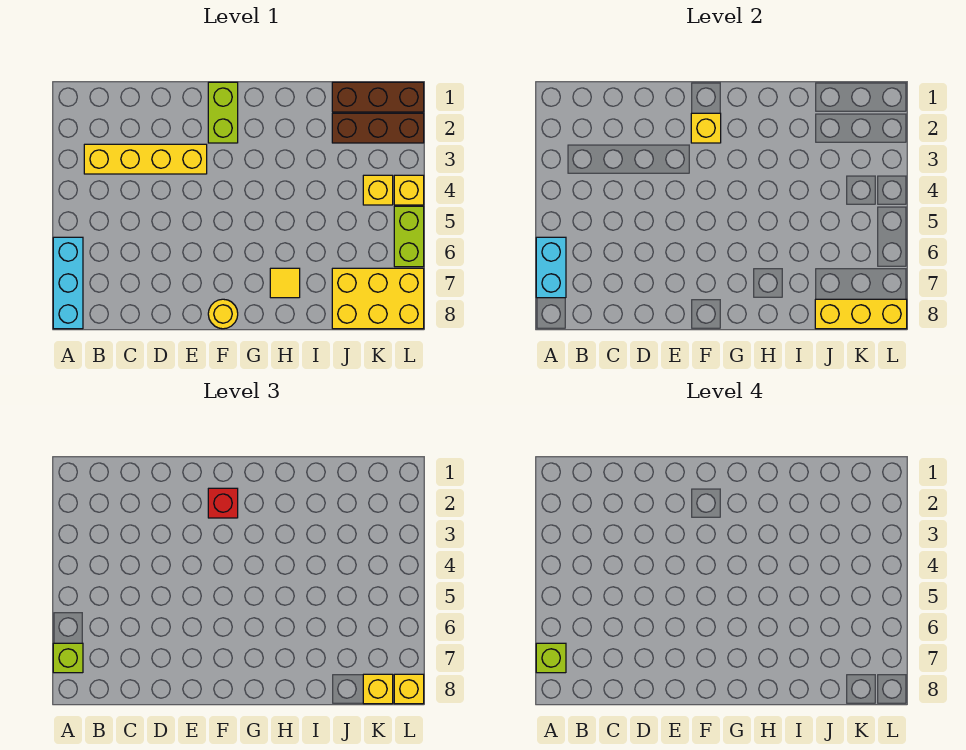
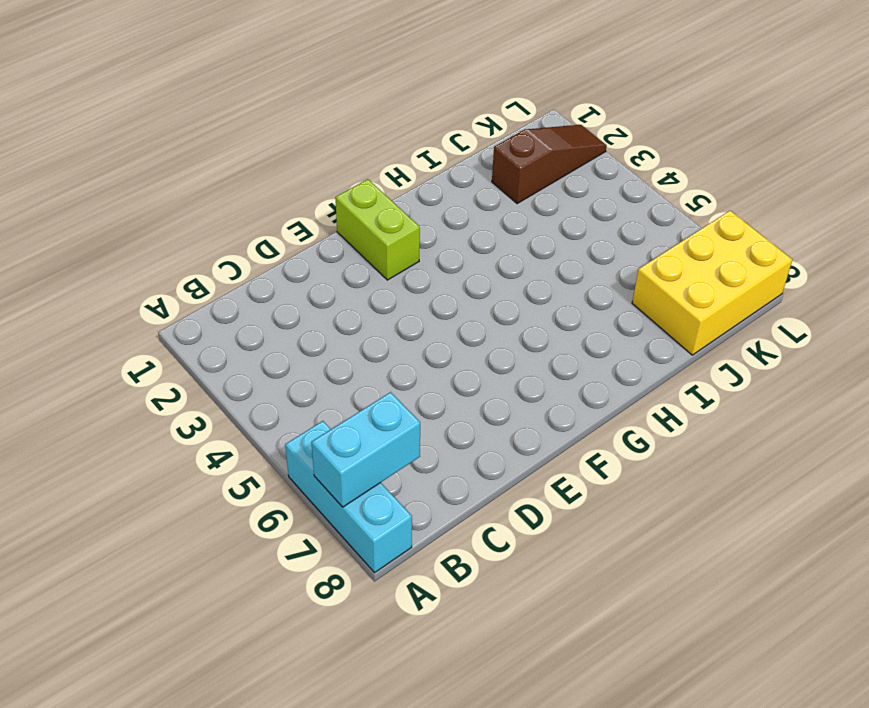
cyan 1x2 brick [311,392,420,507] -> cyan 1x2 brick turned to [536,237,566,298]
brown 1x3 slope [492,125,607,204] -> brown 1x3 brick [332,113,424,143]
none -> yellow 1x4 brick [84,144,207,174]
none -> yellow 1x1 round brick [208,299,238,329]
none -> yellow 1x1 tile [270,268,300,298]

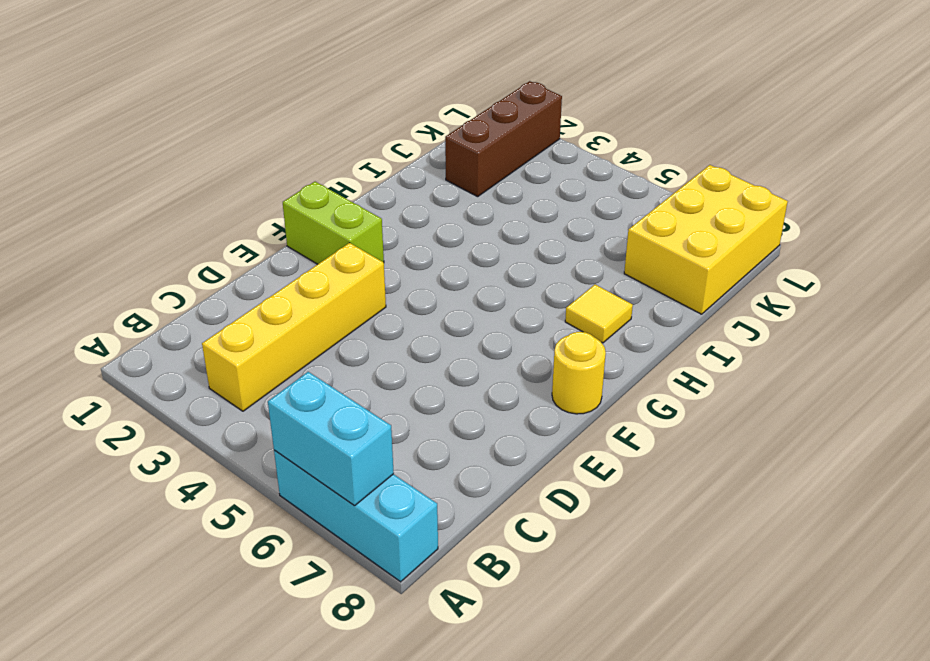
none -> brown 1x3 brick [332,82,424,112]
none -> yellow 1x1 brick [363,175,393,205]
none -> yellow 1x1 brick [394,175,424,205]

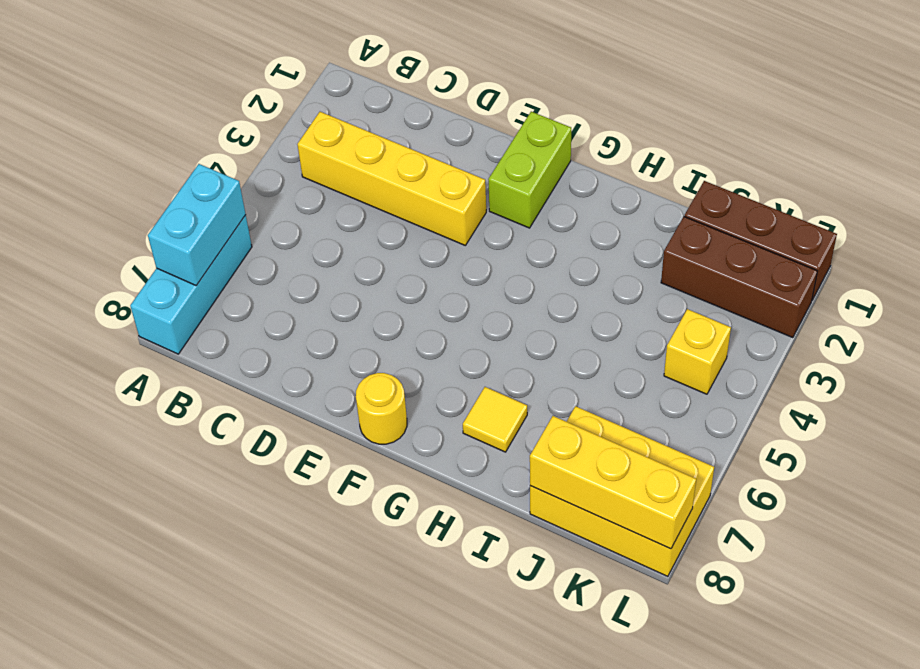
none -> yellow 1x1 brick [394,175,424,205]
none -> lime 1x2 brick [394,206,424,267]
none -> yellow 1x1 brick [691,113,721,143]

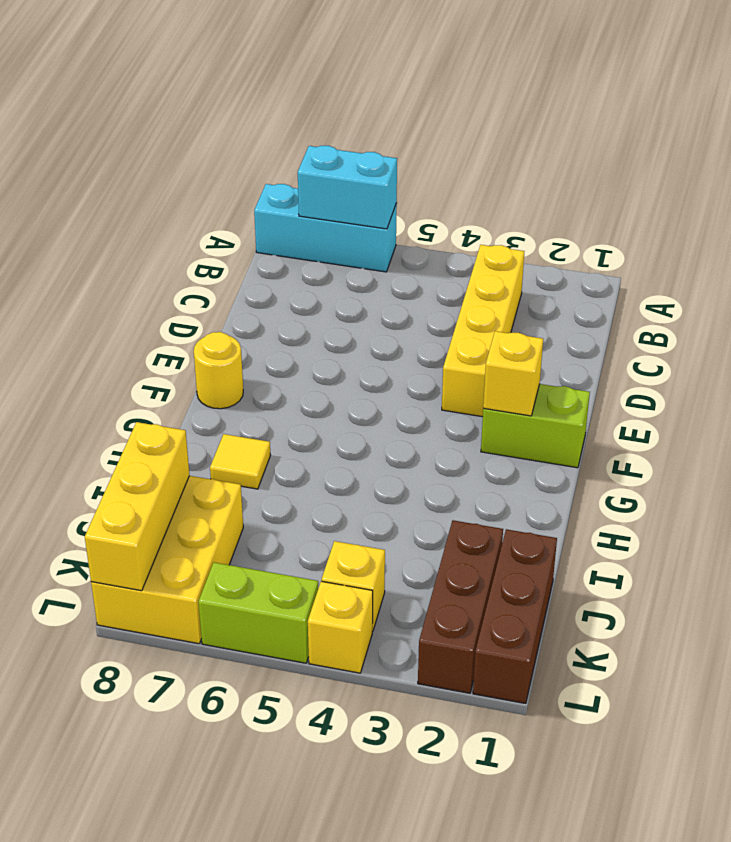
none -> lime 1x1 brick [53,643,83,673]
none -> red 1x1 brick [208,488,238,518]
none -> yellow 1x1 brick [363,674,393,704]

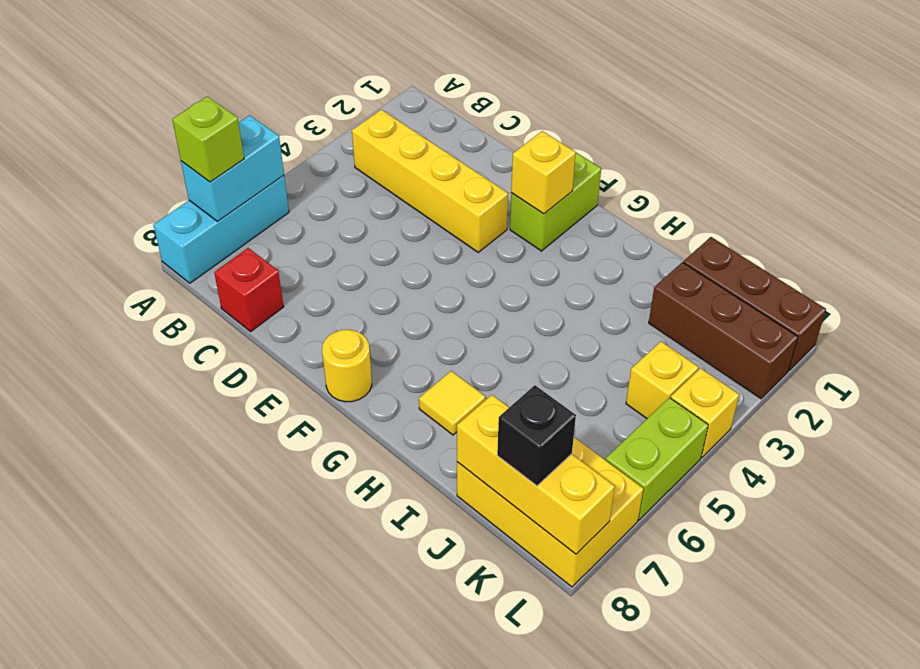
red 1x1 brick [214,248,284,331] -> red 1x1 brick moved to [208,488,238,518]
black 1x1 brick [497,385,576,486] -> yellow 1x1 brick [363,674,393,704]
none -> yellow 1x1 brick [394,674,424,704]
none -> lime 1x1 brick [536,643,566,673]

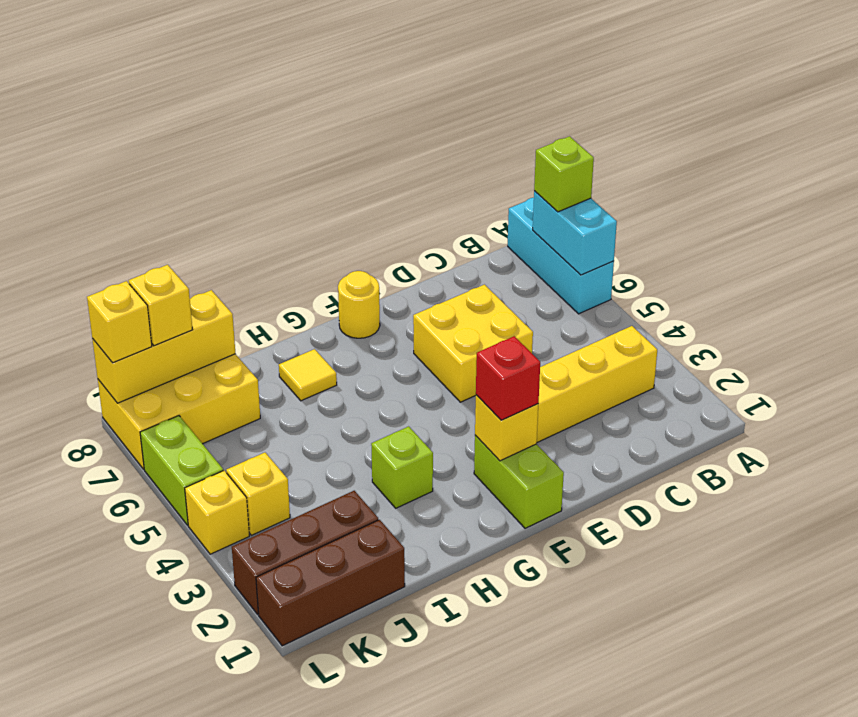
yellow 2x2 brick [413,285,533,402] -> none
lime 1x1 brick [371,426,433,508] -> lime 1x1 brick moved to [536,643,566,673]

